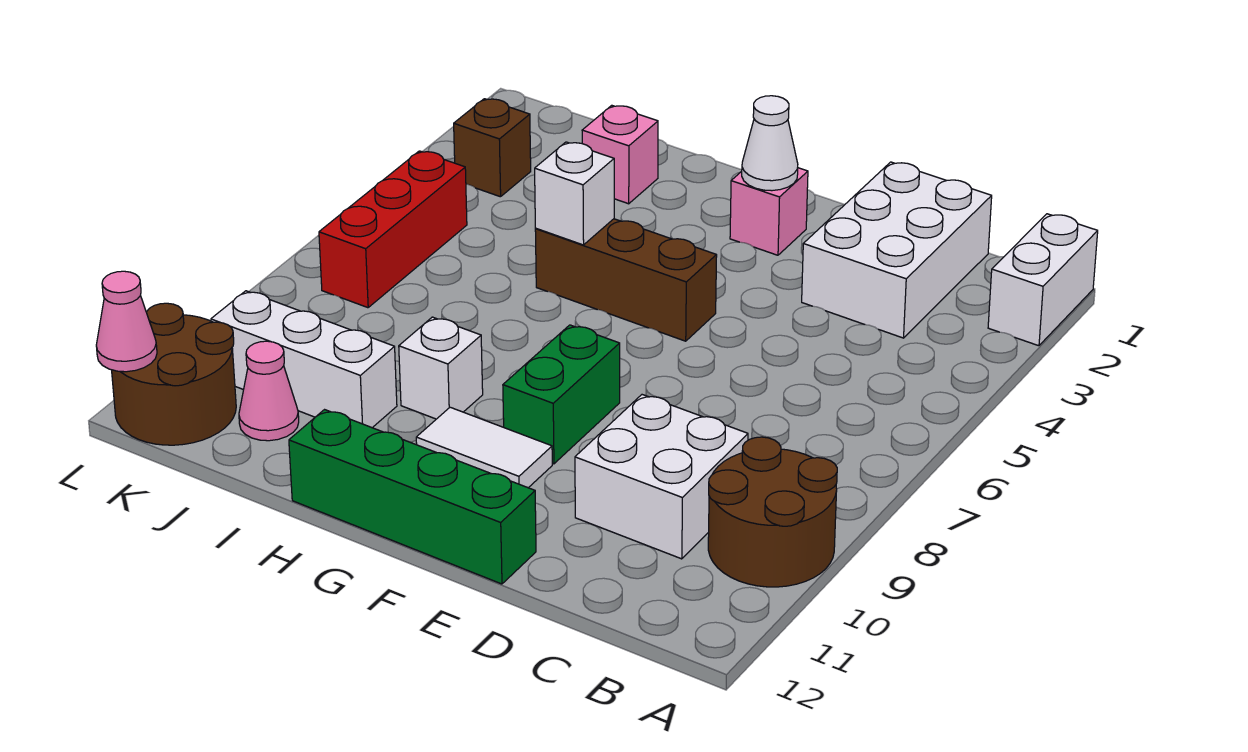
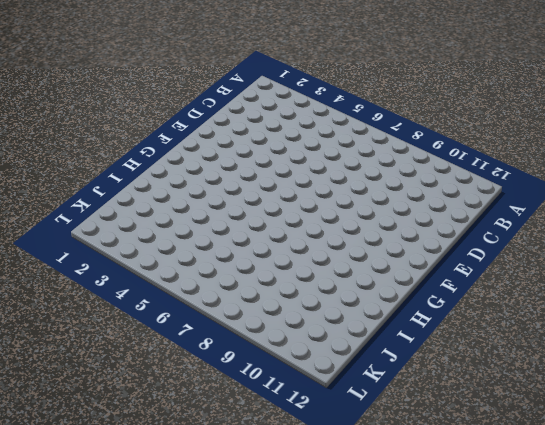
none -> white 1x2 brick [988,214,1098,346]
none -> brown 2x2 round brick [708,437,837,587]
none -> white 2x3 brick [802,162,992,338]

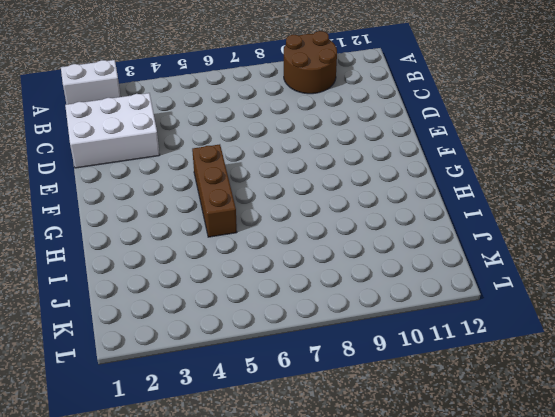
none -> white 2x2 brick [575,395,748,559]
none -> green 1x4 brick [289,410,536,584]
none -> pink 1x1 brick [730,168,808,255]

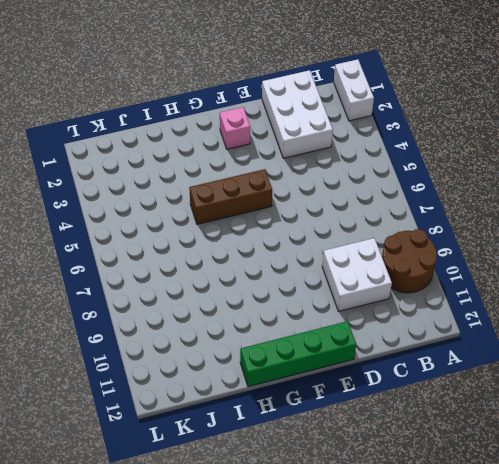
none -> green 1x2 brick [503,325,620,464]
none -> white 1x2 tile [416,407,552,488]
none -> white 1x1 brick [399,317,483,419]

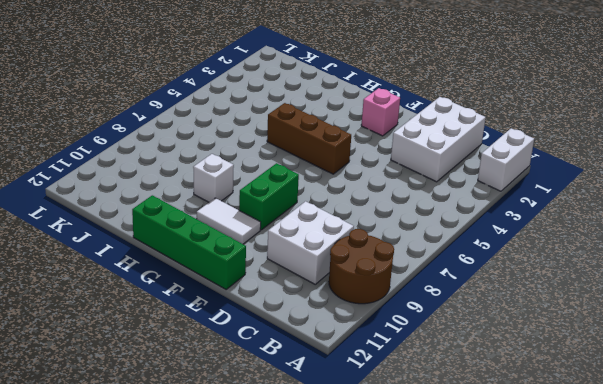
none -> pink 1x1 brick [582,105,658,204]
none -> white 1x3 brick [211,291,397,428]
none -> pink 1x1 cone [239,341,299,441]

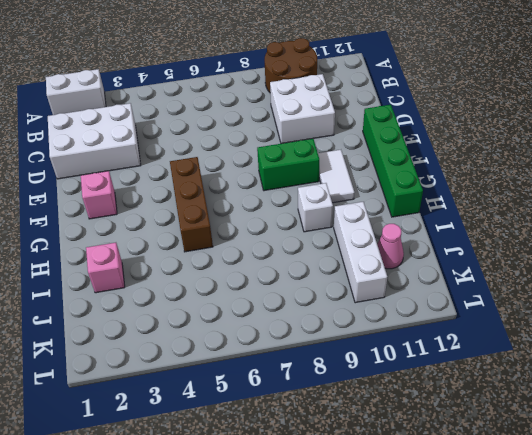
none -> brown 1x1 brick [454,99,531,197]
none -> red 1x3 brick [319,151,467,308]
none -> brown 2x2 round brick [112,303,236,445]

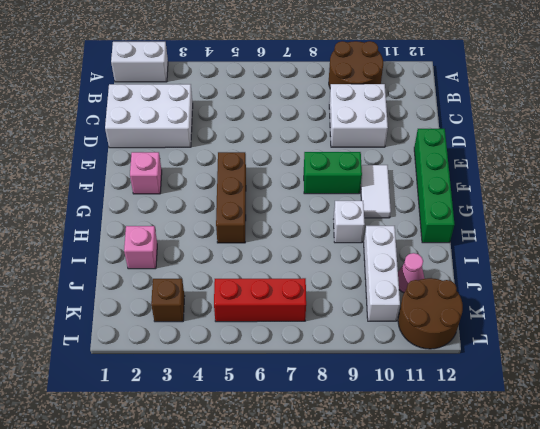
none -> white 1x1 cone [742,96,798,191]
none -> white 1x1 brick [535,142,614,245]
none -> pink 1x1 cone [96,271,157,372]

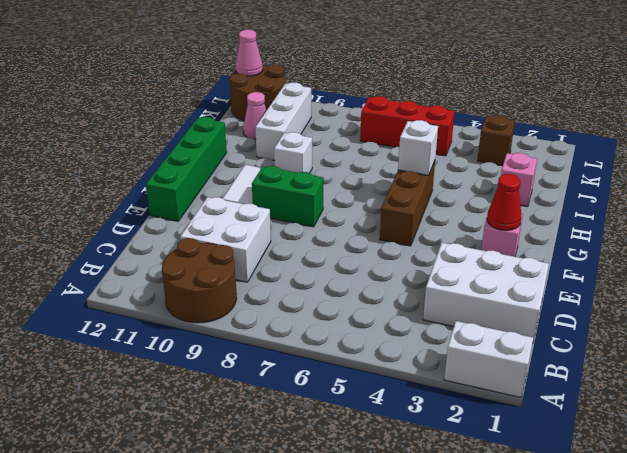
red 1x1 cone [487,174,521,230] -> white 1x1 cone [742,96,798,191]

